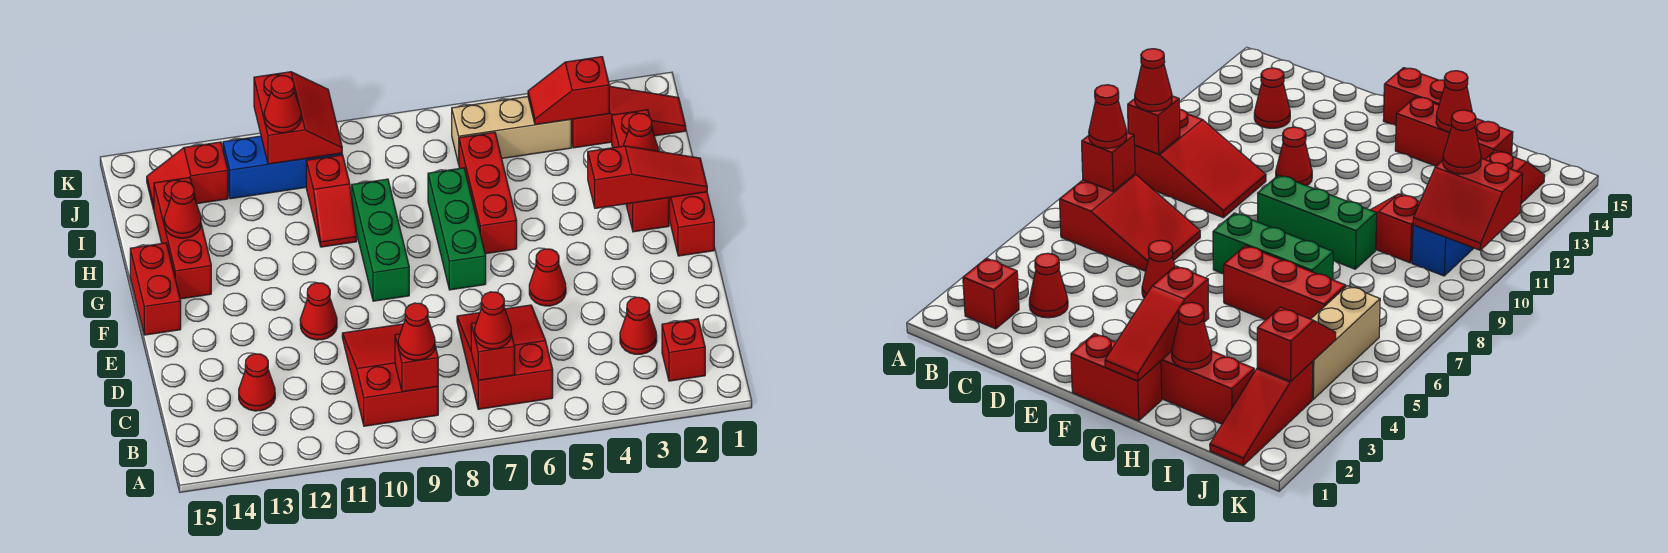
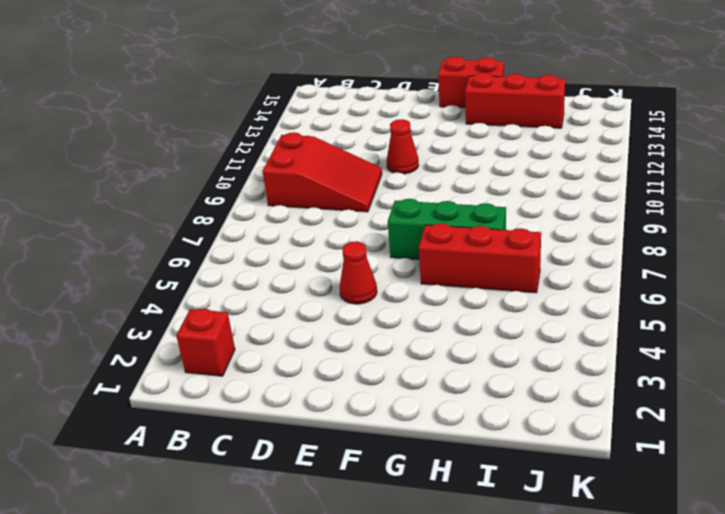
none -> red 2x3 slope [457,305,553,409]
none -> red 1x1 cone [620,297,657,354]
none -> red 1x1 cone [239,354,275,411]

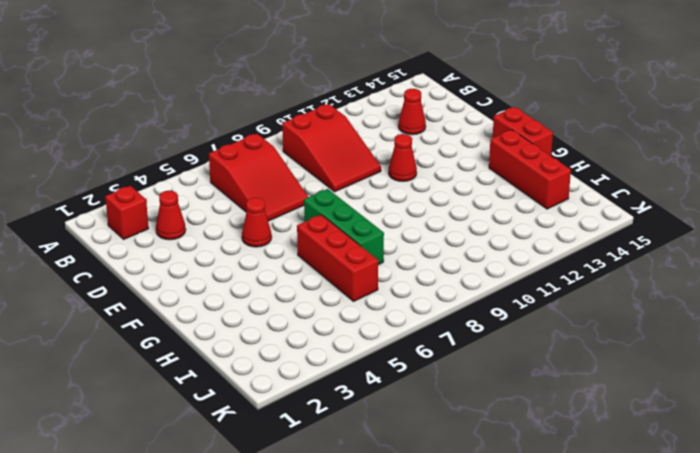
none -> red 1x2 brick [669,192,714,256]
none -> green 1x3 brick [352,179,409,301]
none -> red 1x3 brick [612,110,669,232]

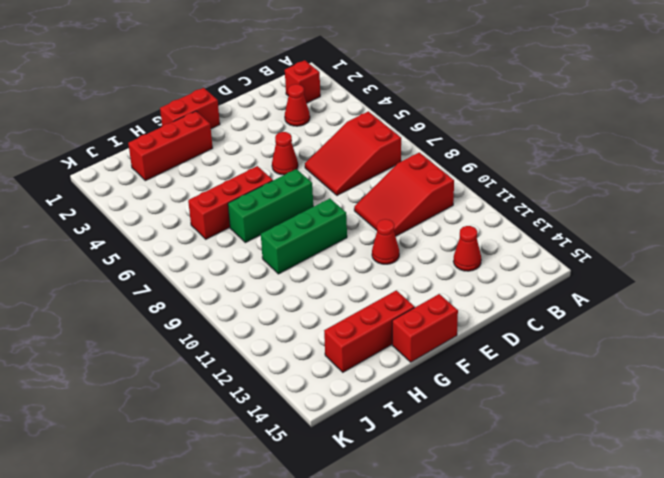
none -> red 1x2 slope [306,155,357,247]
none -> red 1x3 slope [571,86,686,148]
none -> tan 1x3 brick [452,97,571,164]

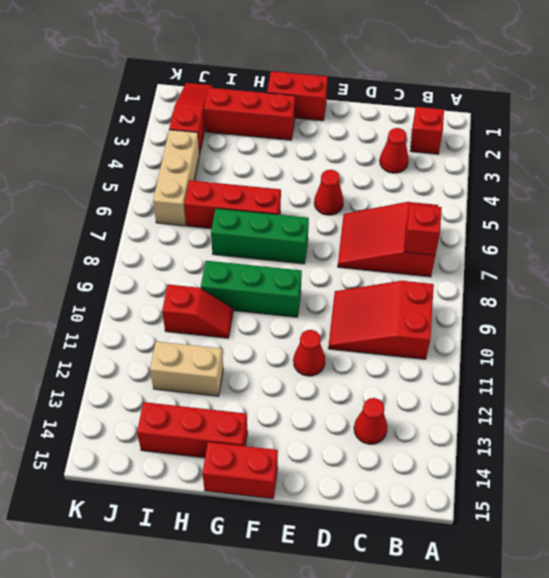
tan 1x2 brick [150,341,223,396] -> none
none -> blue 1x3 brick [223,136,342,199]
none -> red 1x2 slope [147,142,228,210]
none -> red 1x1 brick [395,334,438,392]

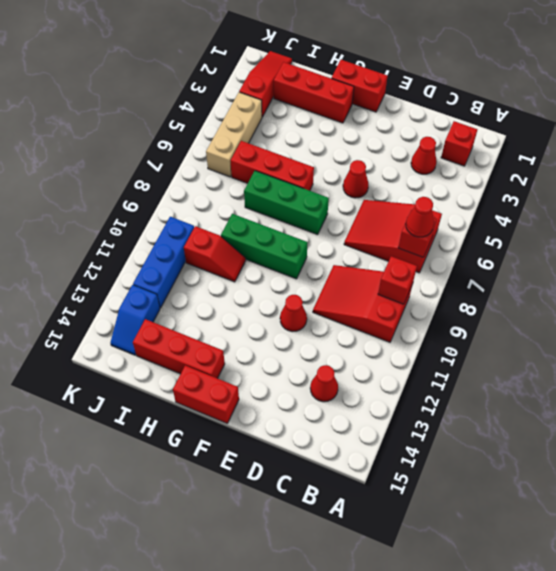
blue 1x2 slope [110,285,160,355] -> red 1x2 slope [147,142,228,210]
none -> red 1x3 slope [588,146,707,208]
none -> red 1x1 cone [623,113,659,151]
none -> red 1x1 cone [164,181,201,238]

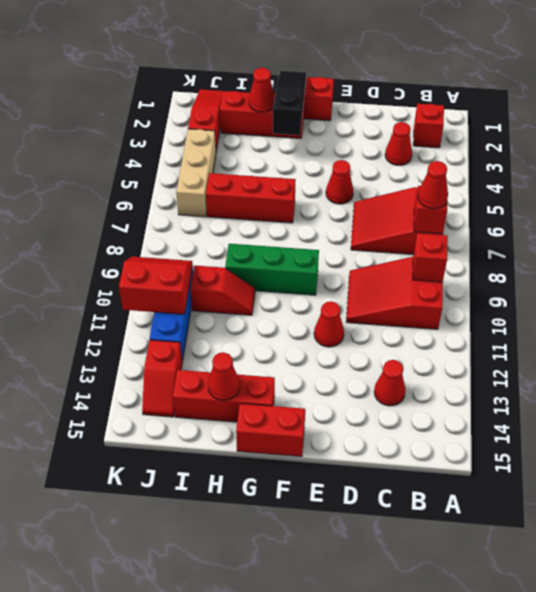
black 1x3 slope [273,71,306,135] -> red 1x3 slope [588,146,707,208]
none -> green 1x3 brick [428,168,486,290]
none -> red 1x2 slope [528,57,609,125]
none -> red 1x1 cone [398,303,435,360]

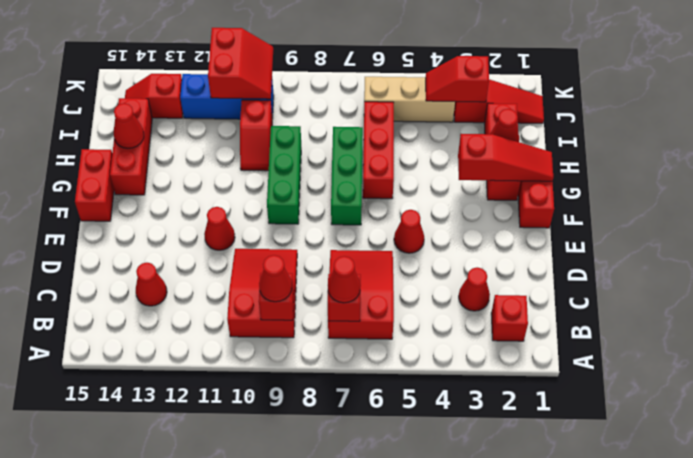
none -> red 1x1 cone [264,76,301,133]

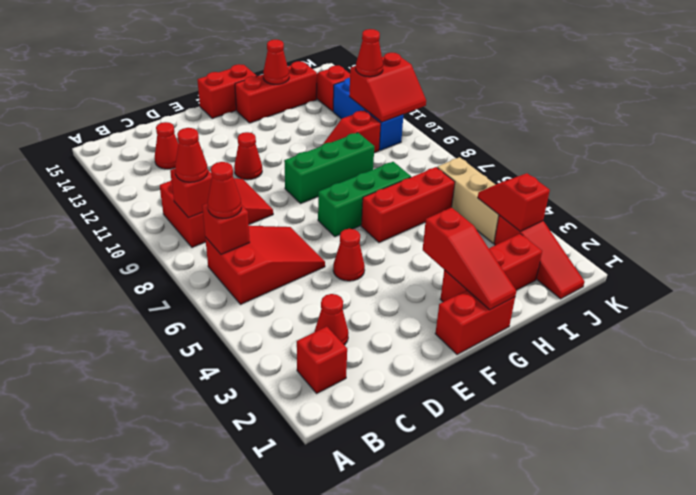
none -> red 1x1 cone [623,113,659,151]

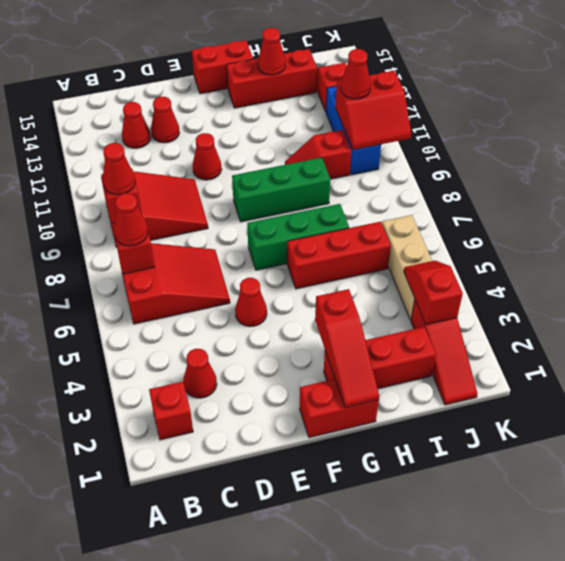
red 1x1 cone [151,97,179,143] -> red 1x1 cone moved to [623,113,659,151]

